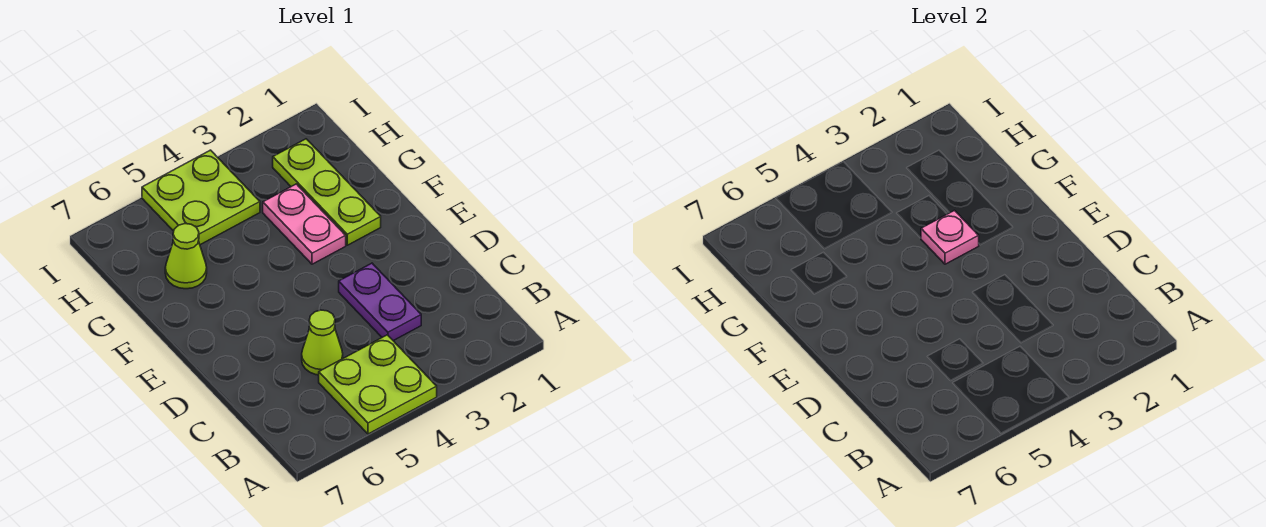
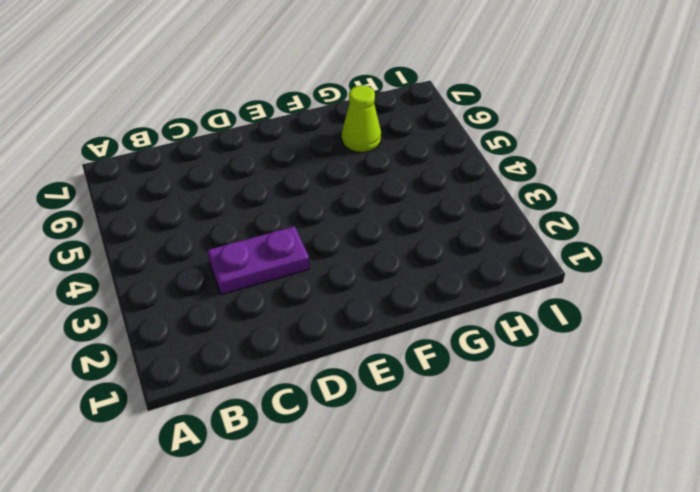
none -> lime 2x2 plate [319,335,437,434]
none -> lime 1x1 cone [302,310,343,375]

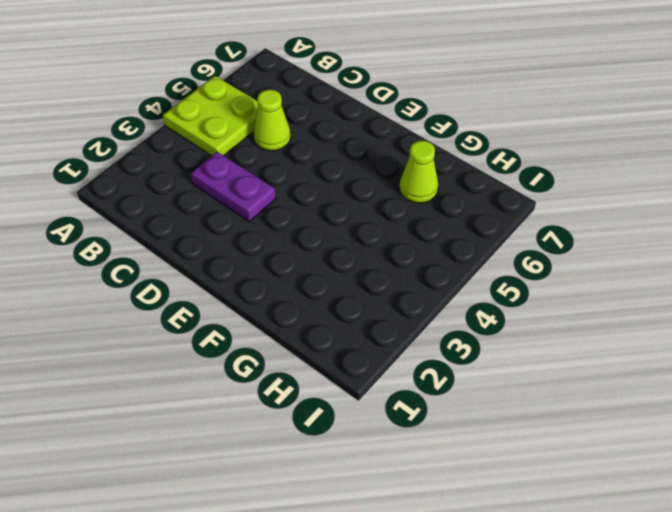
none -> lime 1x3 plate [273,139,381,245]
none -> pink 1x2 plate [263,184,346,264]

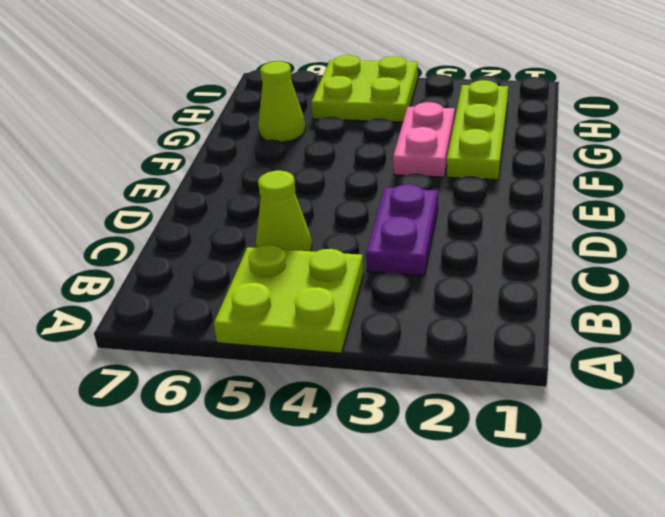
none -> pink 1x1 plate [921,210,979,264]

